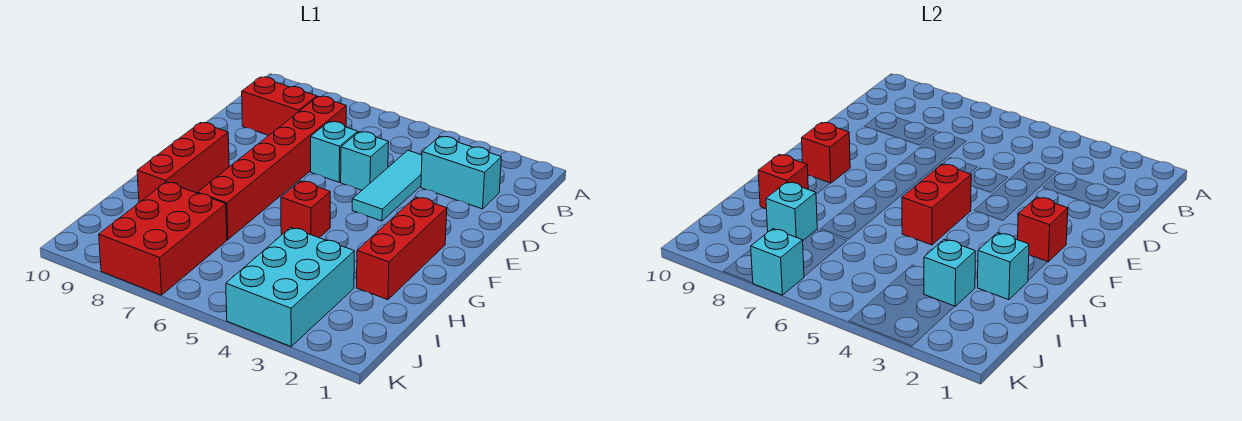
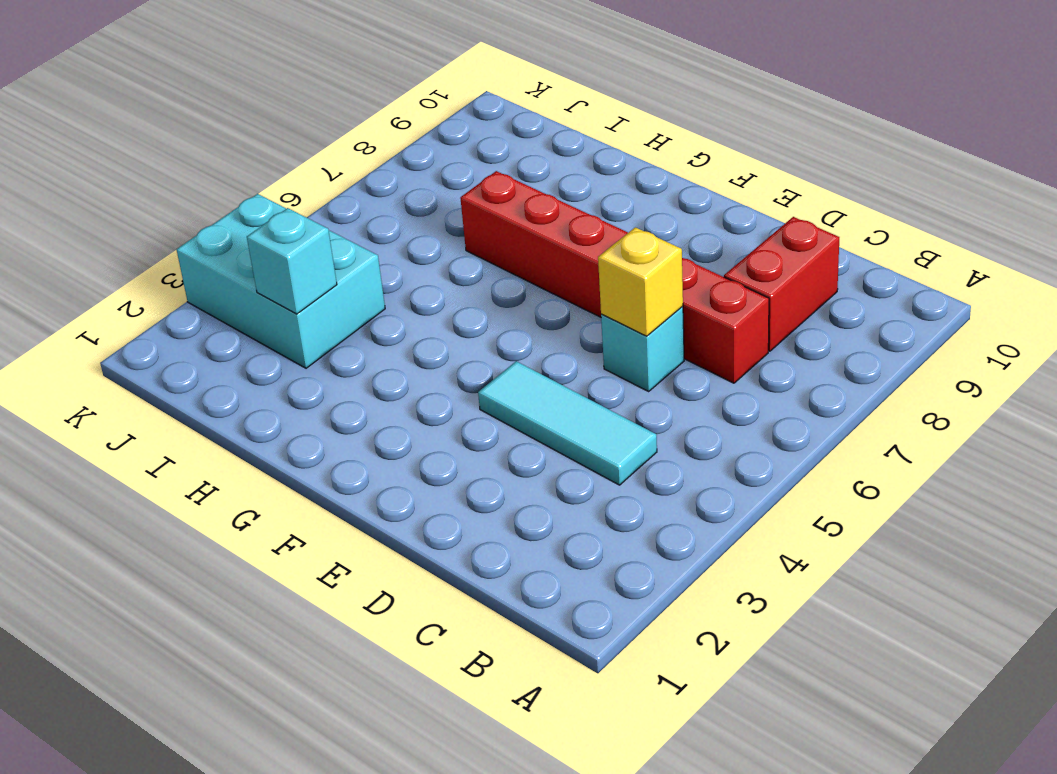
yellow 1x1 brick [598,227,683,336] -> none
none -> cyan 1x2 brick [421,136,501,209]
none -> cyan 1x1 brick [341,132,389,190]
none -> red 1x3 brick [357,197,447,300]

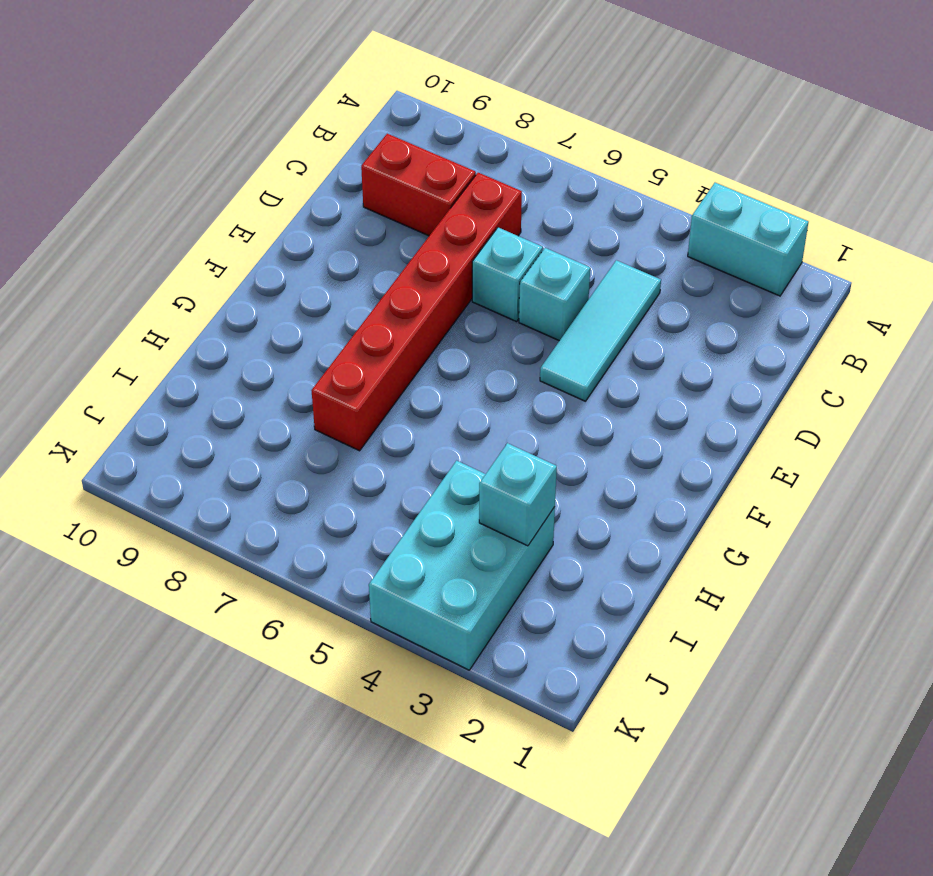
cyan 1x2 brick [688,183,808,296] -> cyan 1x2 brick moved to [421,136,501,209]
none -> red 1x3 brick [357,197,447,300]
none -> red 1x3 brick [137,123,229,202]
none -> red 1x1 brick [281,181,330,238]

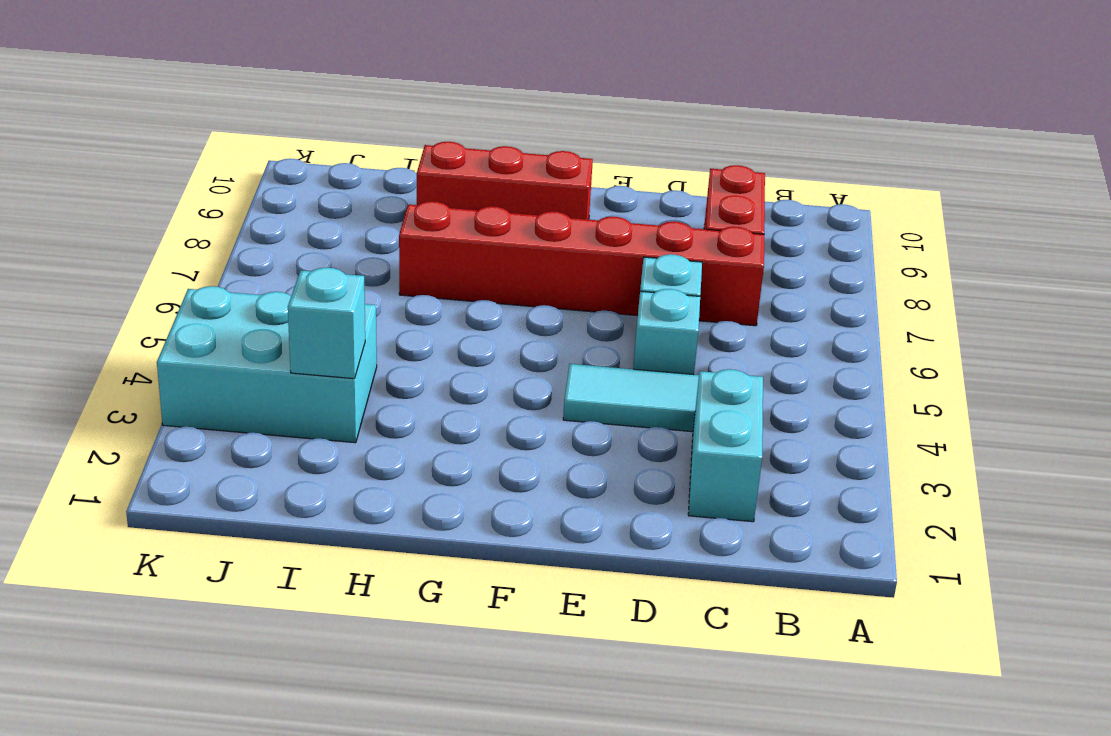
none -> red 1x3 brick [357,197,447,300]
none -> red 1x1 brick [281,181,330,238]
none -> red 2x3 brick [99,182,227,295]

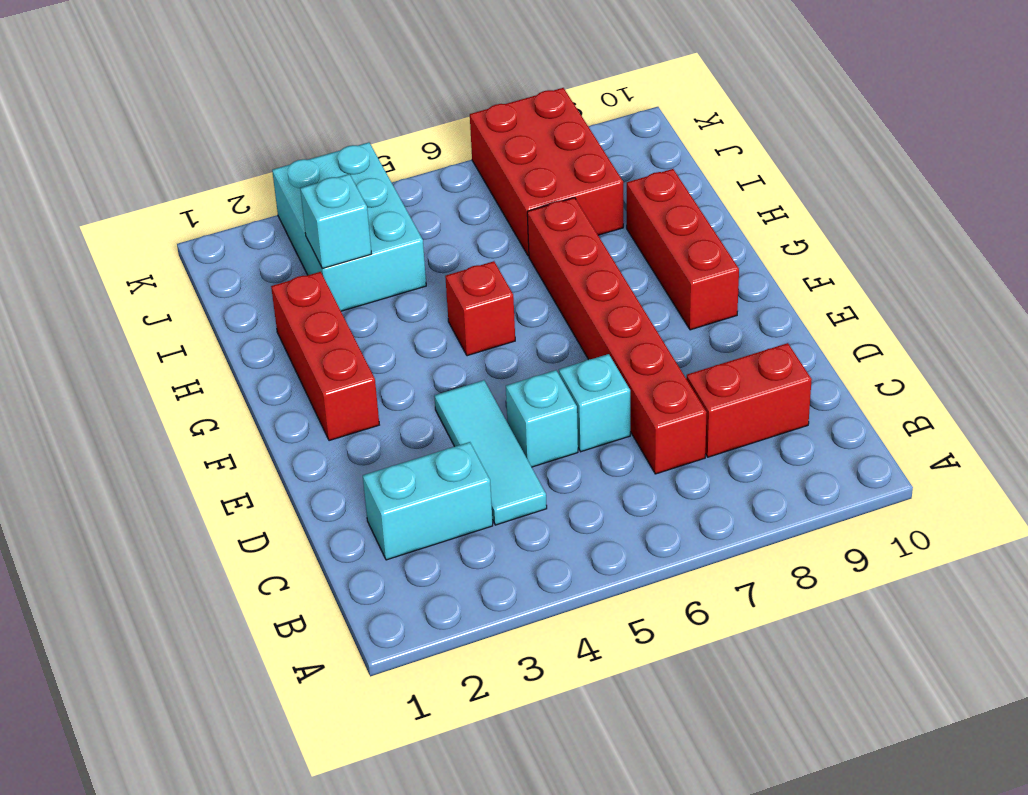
none -> red 1x1 brick [1018,197,1068,262]
none -> red 1x2 brick [902,164,971,245]
none -> red 1x1 brick [802,123,850,183]

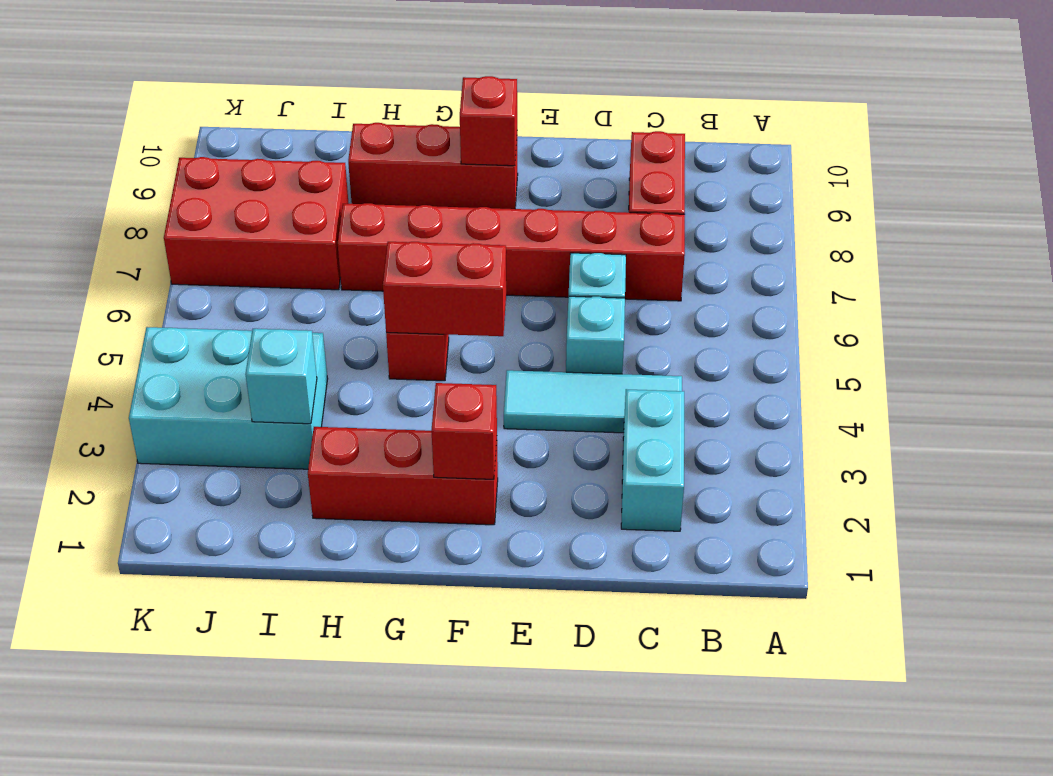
none -> cyan 1x1 brick [978,233,1029,300]
none -> red 1x1 brick [758,155,808,209]
none -> cyan 1x1 brick [766,182,817,240]

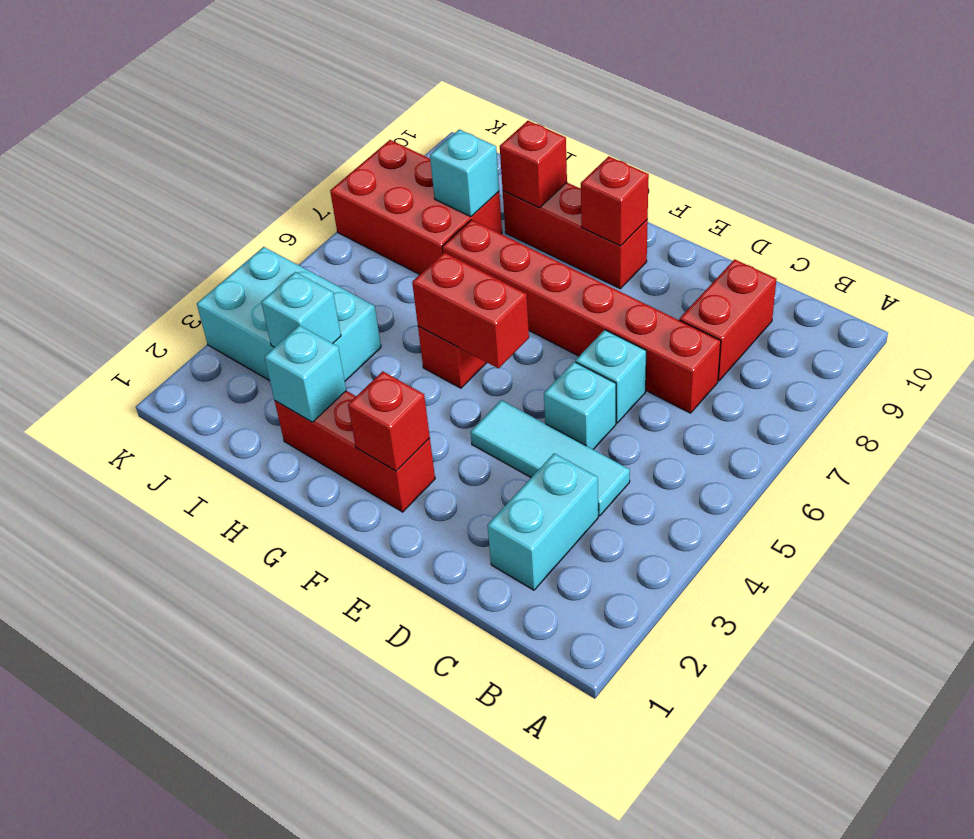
none -> cyan 1x1 brick [751,229,804,295]

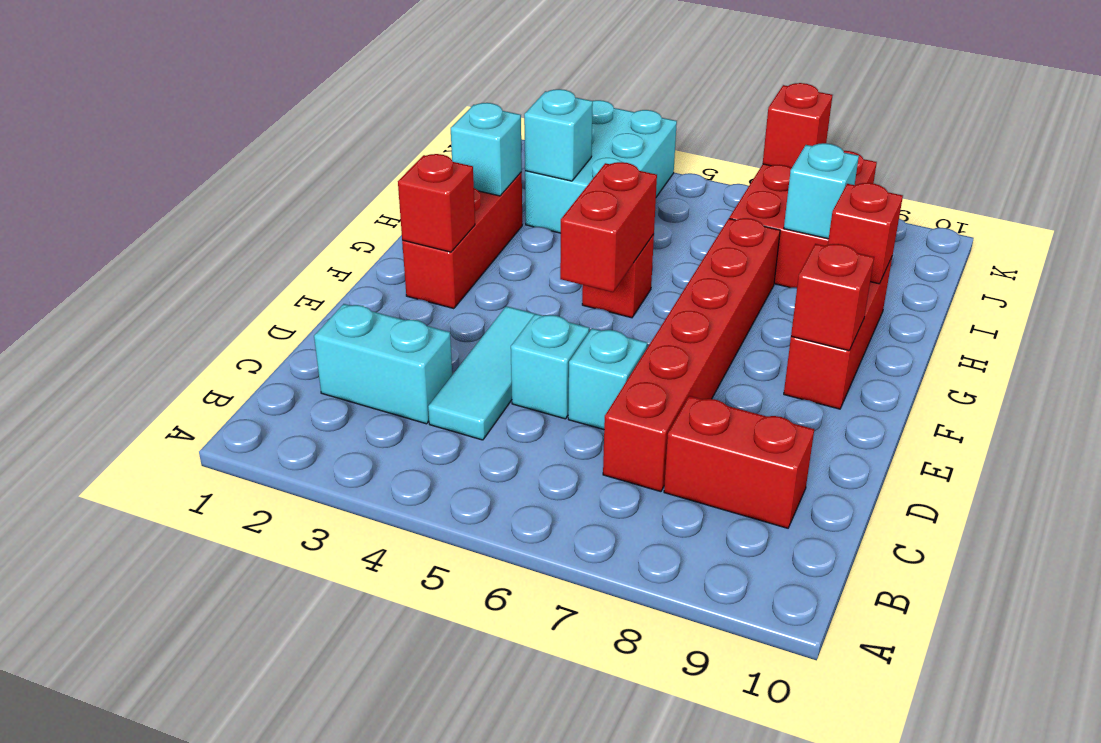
red 1x1 brick [763,83,833,168] -> cyan 1x1 brick [751,229,804,295]

